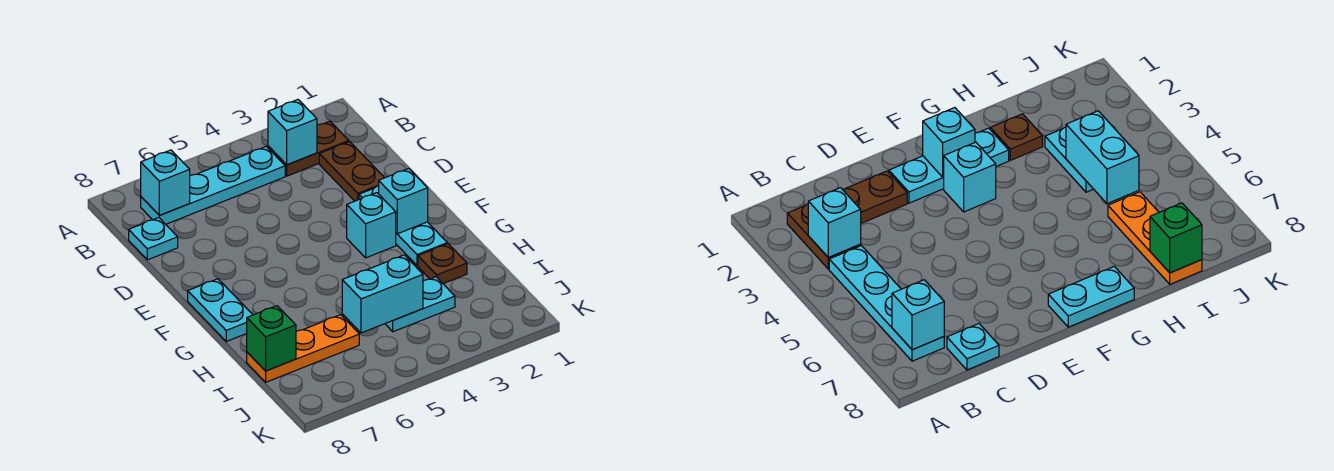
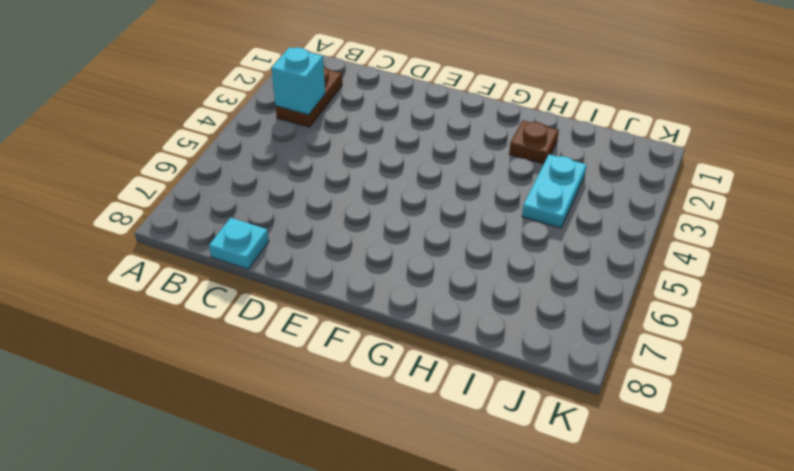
none -> cyan 1x4 plate [141,146,285,224]
none -> brown 1x2 plate [319,142,384,201]
none -> cyan 1x3 plate [359,186,447,266]

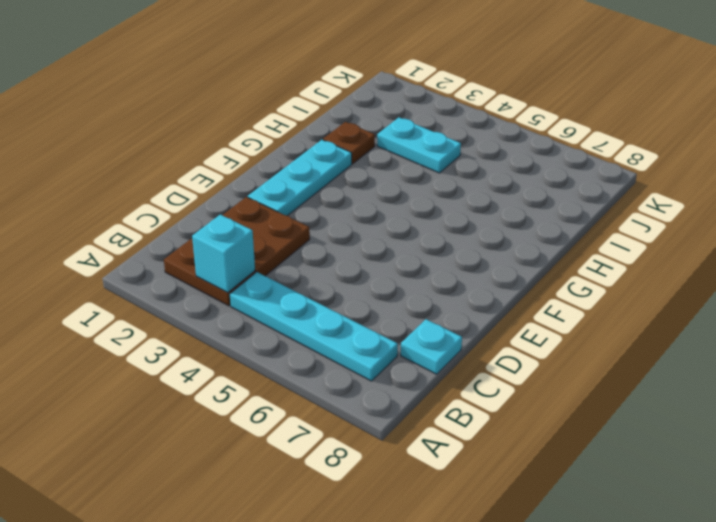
brown 2x2 plate [223,197,310,276] -> brown 1x2 plate [319,142,384,201]
none -> cyan 1x1 brick [347,193,396,258]
none -> cyan 1x2 plate [188,279,253,341]
none -> orange 1x3 plate [247,315,359,382]

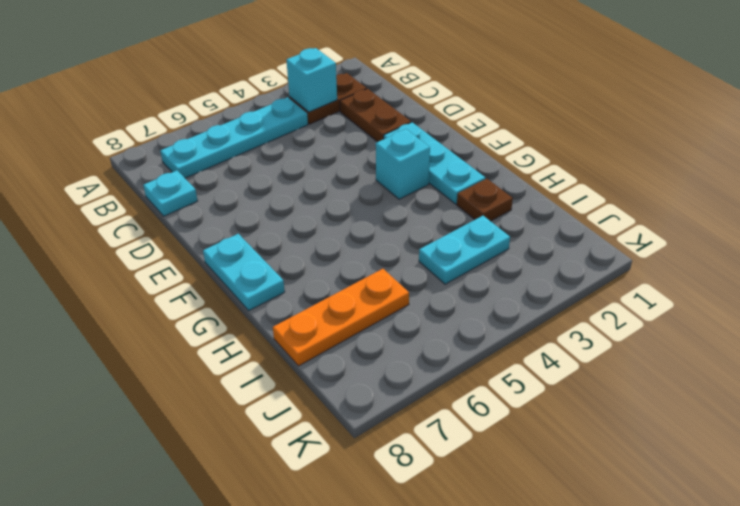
none -> cyan 1x1 brick [141,150,190,215]
none -> cyan 1x1 brick [378,168,428,234]
none -> cyan 1x2 brick [342,255,423,333]

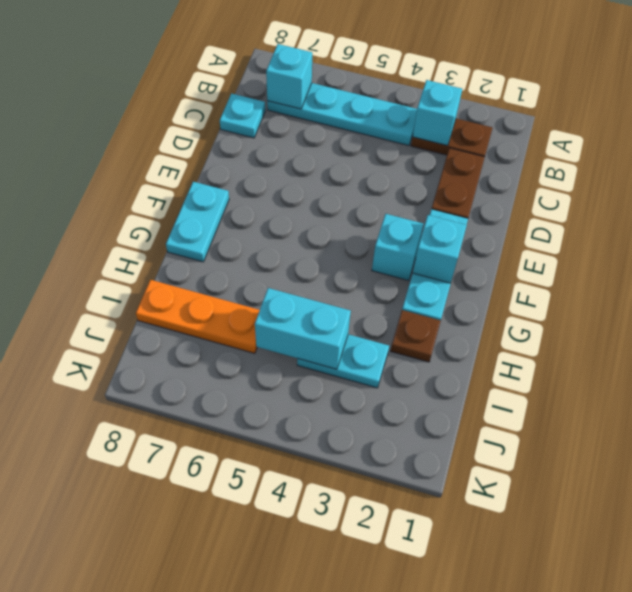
none -> green 1x1 brick [247,306,296,371]

